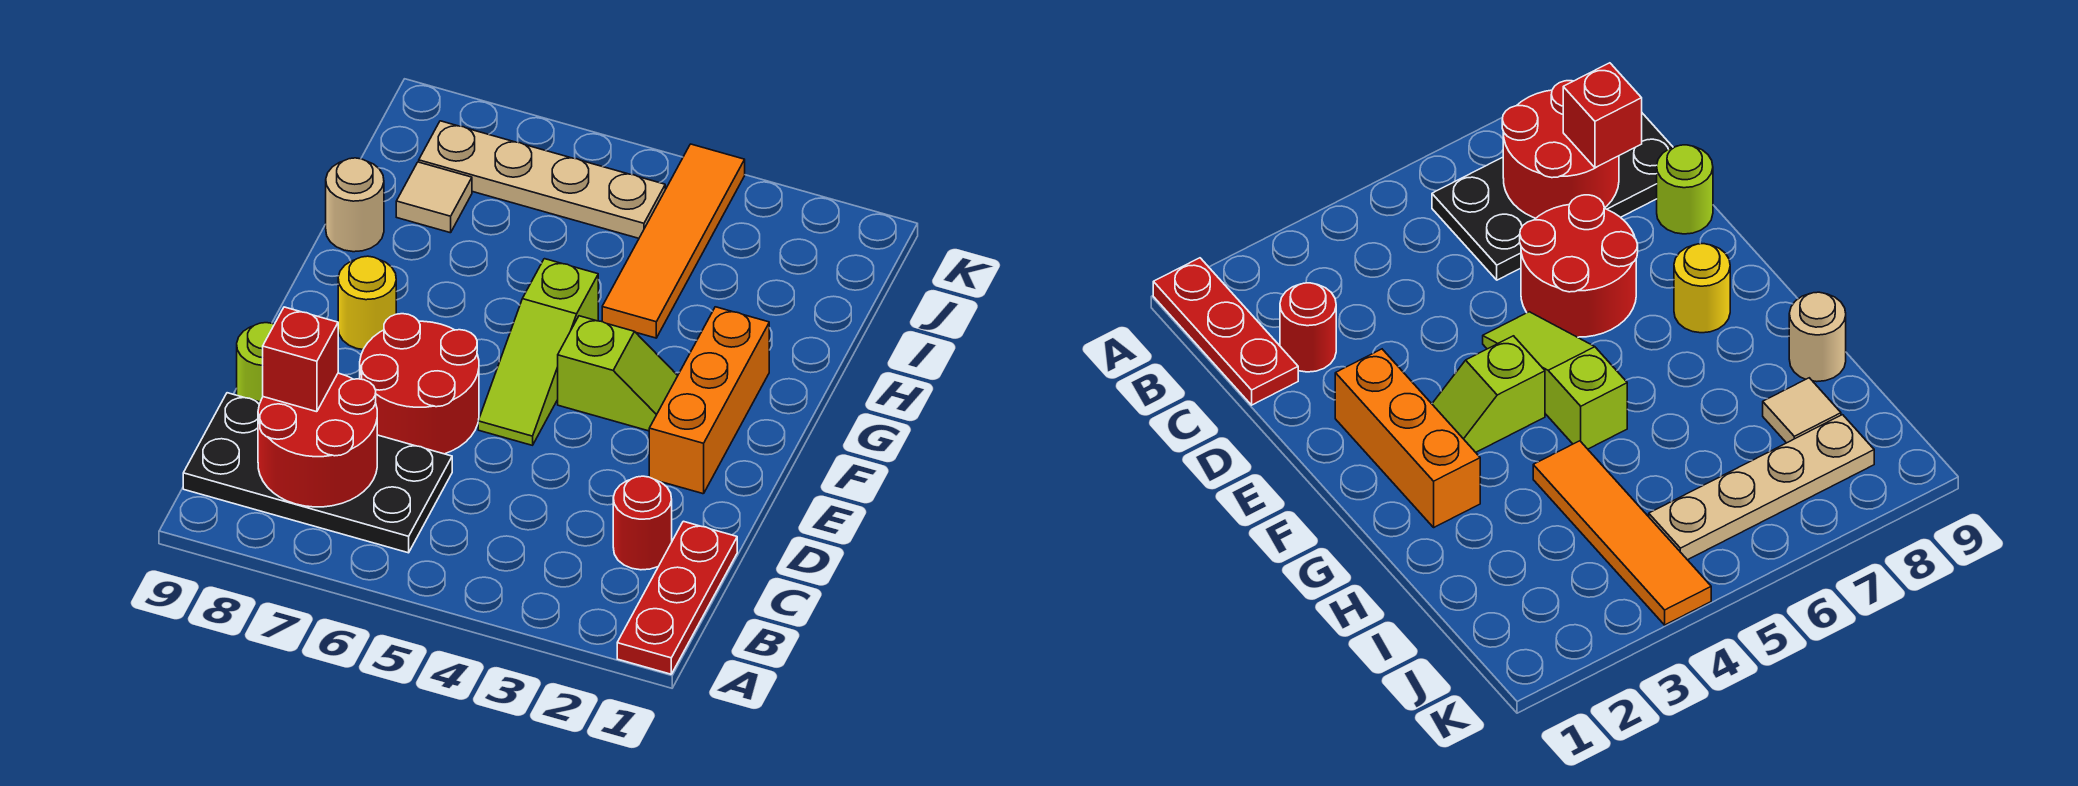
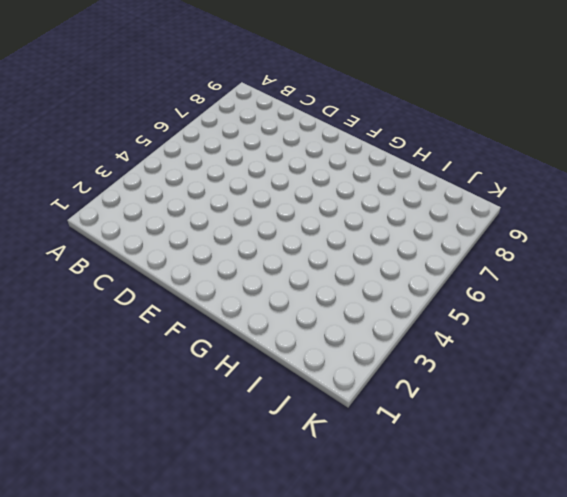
none -> red 1x3 plate [617,521,737,674]
none -> black 2x4 plate [183,393,452,553]
none -> red 1x1 round brick [613,476,672,570]

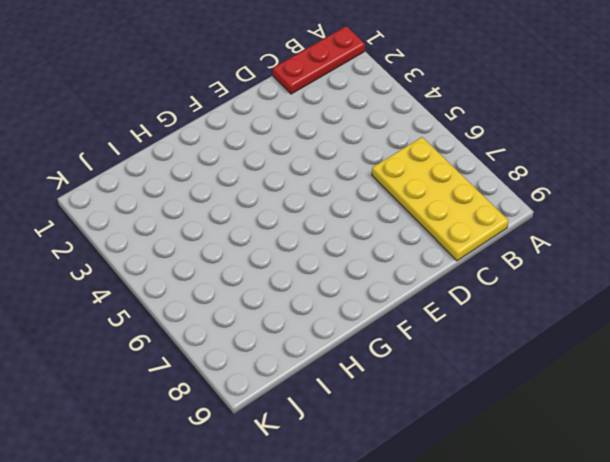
yellow 2x4 plate [372,137,508,261] -> black 2x4 plate [183,393,452,553]
none -> red 1x1 round brick [613,476,672,570]
none -> red 2x2 round brick [360,314,479,454]
none -> lime 1x1 round brick [237,323,274,402]

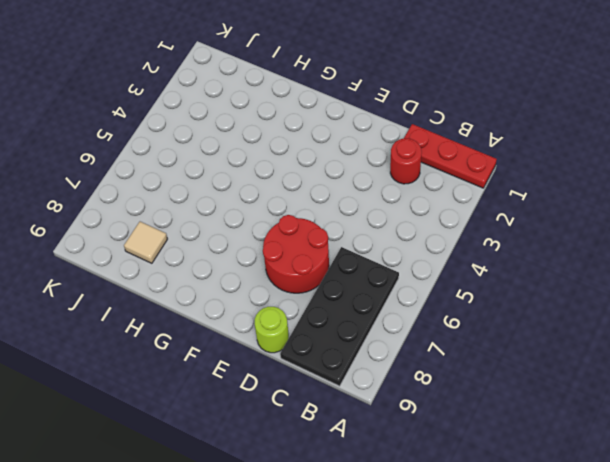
none -> orange 1x3 brick [649,307,769,494]
none -> lime 1x3 slope [478,259,598,445]
none -> lime 1x2 slope [558,316,678,431]

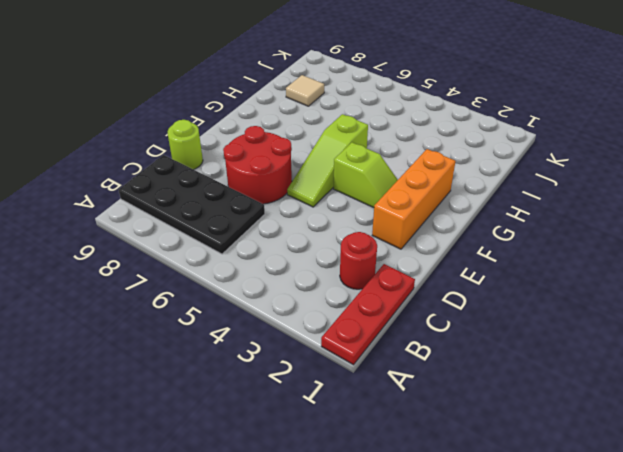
none -> yellow 1x1 round brick [338,256,396,349]
none -> orange 1x4 tile [602,144,745,338]
none -> tan 1x1 round brick [326,158,384,252]

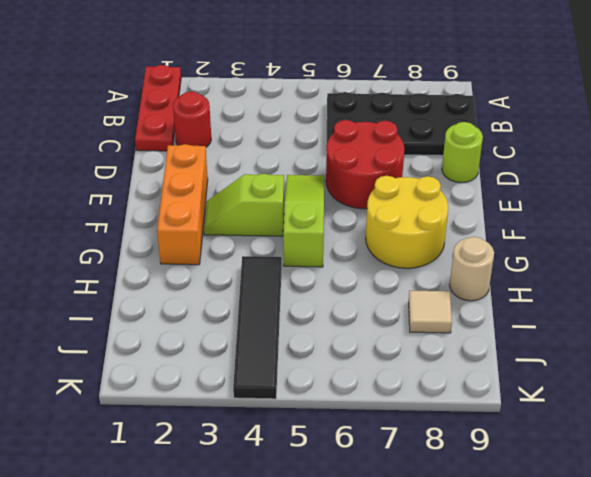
yellow 2x2 round brick [366,176,448,268] -> yellow 1x1 round brick [338,256,396,349]
black 1x4 tile [233,256,282,399] -> orange 1x4 tile [602,144,745,338]
none -> tan 1x4 plate [419,121,665,238]
none -> red 2x2 round brick [258,373,377,507]
none -> red 1x1 brick [263,307,338,412]

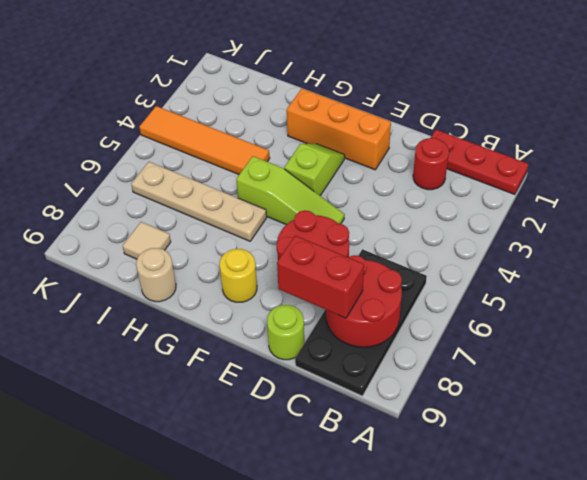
red 1x2 brick [277,236,364,318] -> red 1x1 brick [263,307,338,412]
tan 1x4 plate [131,162,267,241] -> tan 1x4 plate turned to [419,121,665,238]

